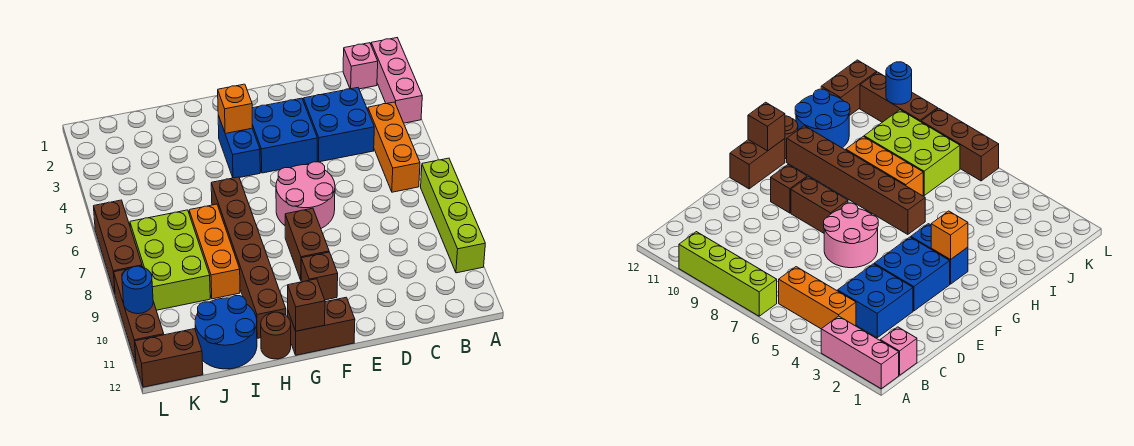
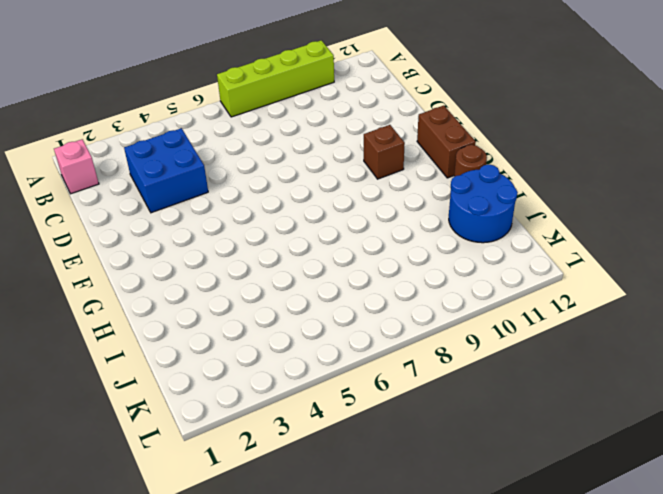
none -> pink 1x3 brick [371,38,422,123]
none -> orange 1x3 brick [368,102,420,192]
none -> blue 2x2 brick [252,98,317,173]

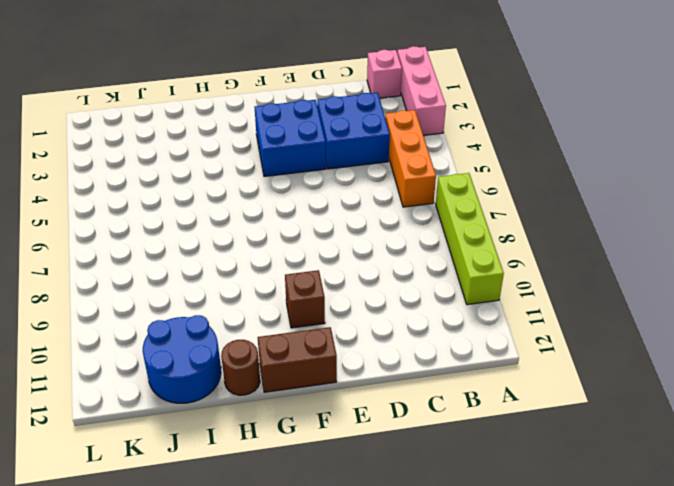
none -> pink 2x2 round brick [276,162,335,228]
none -> brown 1x2 brick [285,208,329,280]
none -> blue 1x2 brick [218,115,260,178]

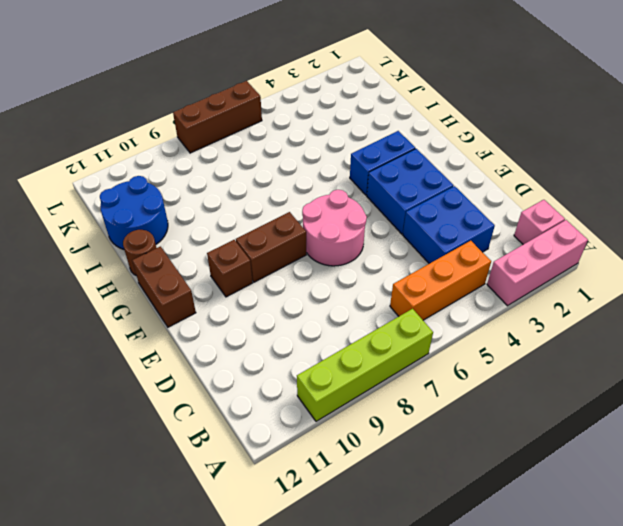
none -> brown 1x6 brick [211,177,286,338]
none -> orange 1x3 brick [189,204,240,299]
none -> lime 2x3 brick [130,210,210,310]

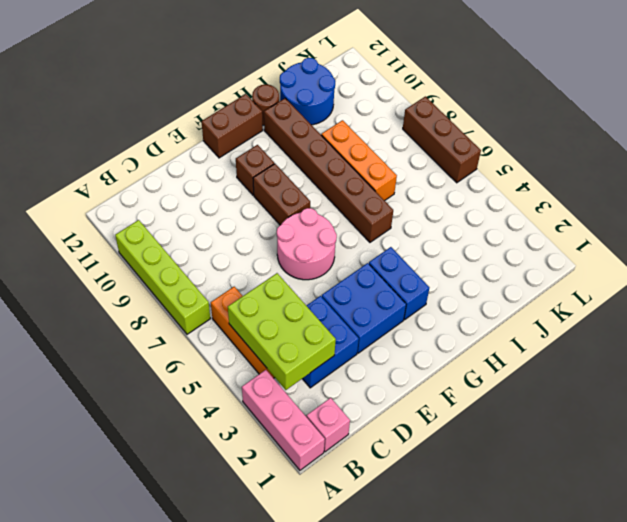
lime 2x3 brick [228,273,336,390] -> lime 2x3 brick moved to [130,210,210,310]
none -> brown 1x2 brick [135,329,203,387]
none -> brown 1x3 brick [114,266,164,362]
none -> orange 1x1 brick [218,84,252,134]

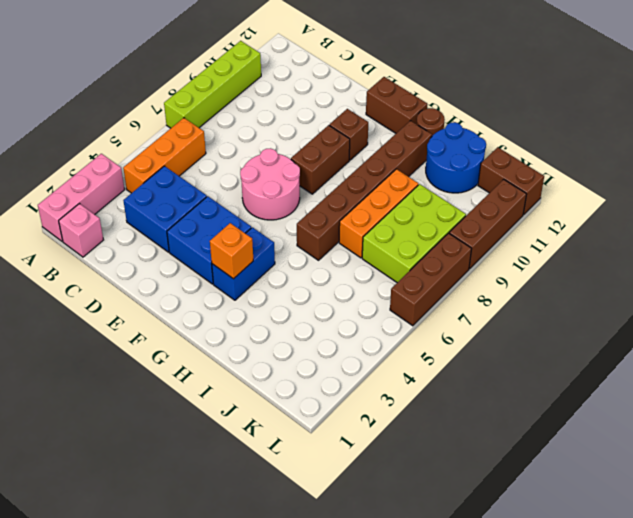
none -> brown 1x1 brick [288,279,325,331]
none -> blue 1x1 round brick [122,266,153,314]

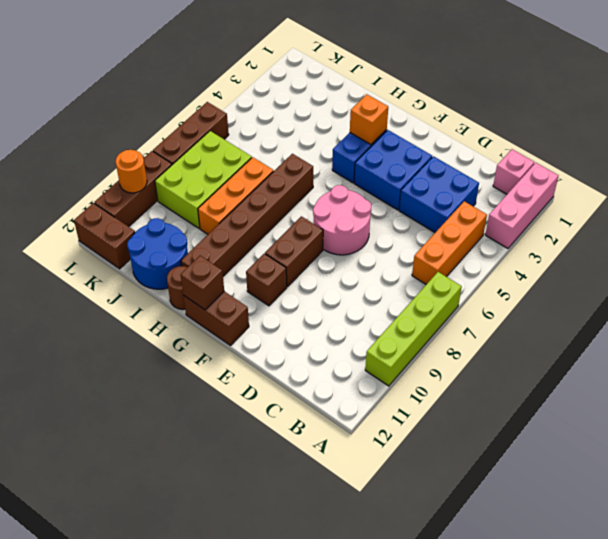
orange 1x1 round brick [116,150,147,193] -> blue 1x1 round brick [122,266,153,314]

